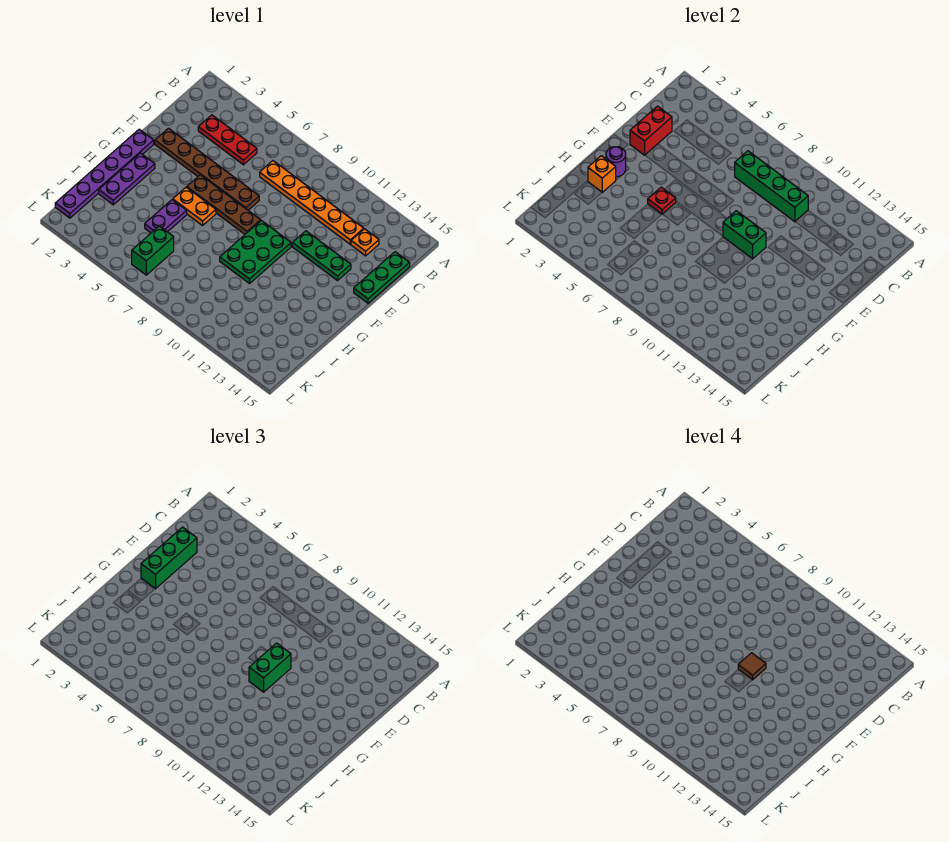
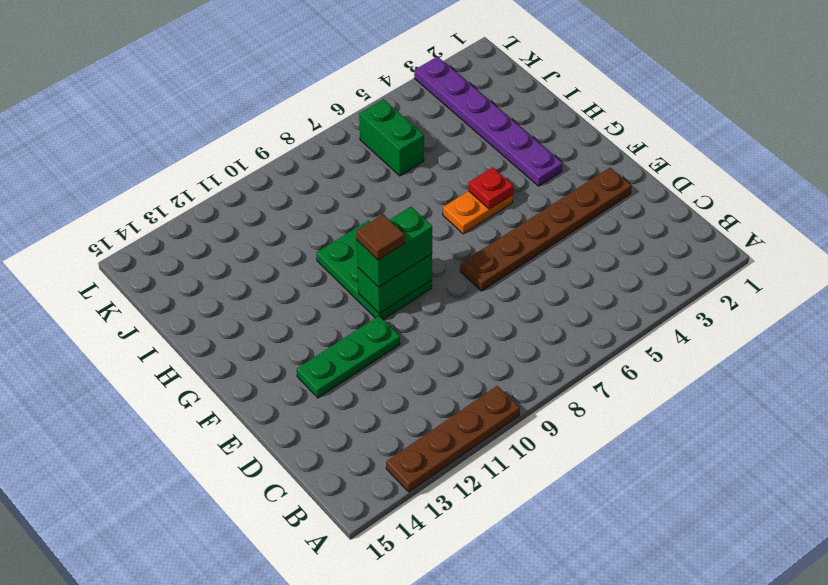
brown 1x4 plate [386,386,520,492] -> brown 1x4 plate moved to [187,175,261,234]
green 1x2 brick [357,207,432,287] -> green 1x2 brick turned to [249,643,291,692]
purple 1x6 plate [414,57,562,186] -> purple 1x6 plate moved to [55,129,154,218]
none -> red 1x3 plate [198,115,257,165]
none -> orange 1x6 plate [260,161,364,244]
none -> orange 1x1 plate [351,229,379,256]

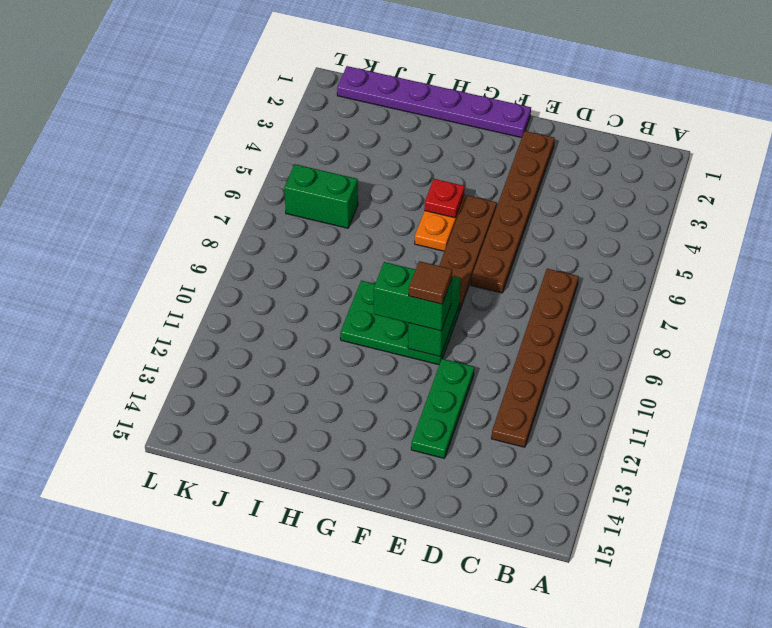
brown 1x6 plate [491,269,579,447] -> orange 1x6 plate [260,161,364,244]
none -> red 1x3 plate [198,115,257,165]
none -> orange 1x1 plate [351,229,379,256]
none -> green 1x3 plate [354,252,410,303]

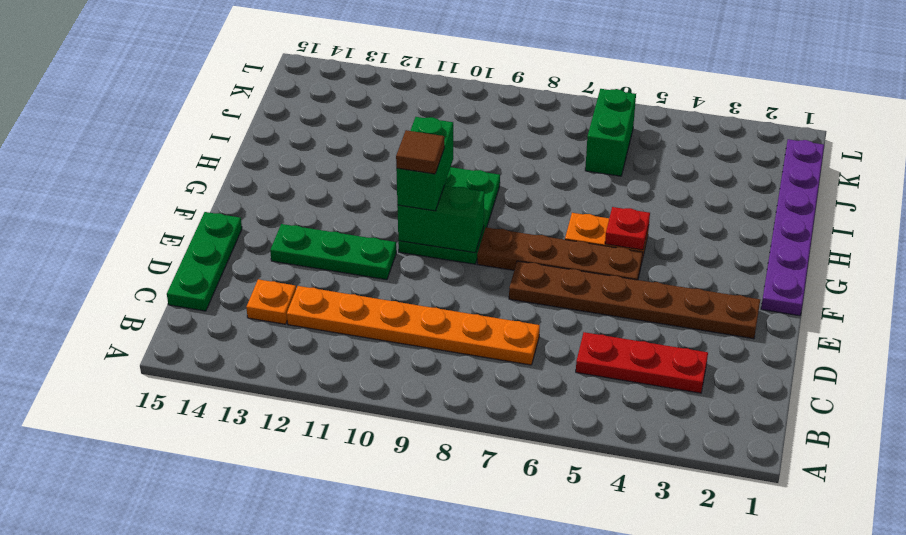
none -> purple 1x3 plate [99,153,155,205]
none -> purple 1x2 plate [145,200,187,233]
none -> green 1x4 brick [735,151,808,222]

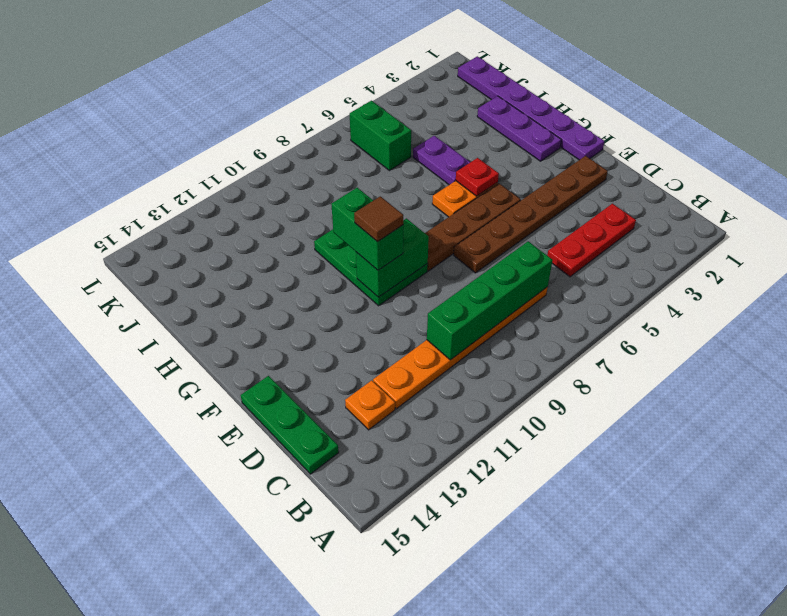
none -> green 1x3 plate [292,231,351,281]
none -> red 1x2 brick [630,106,672,155]
none -> purple 1x1 round brick [606,147,626,177]

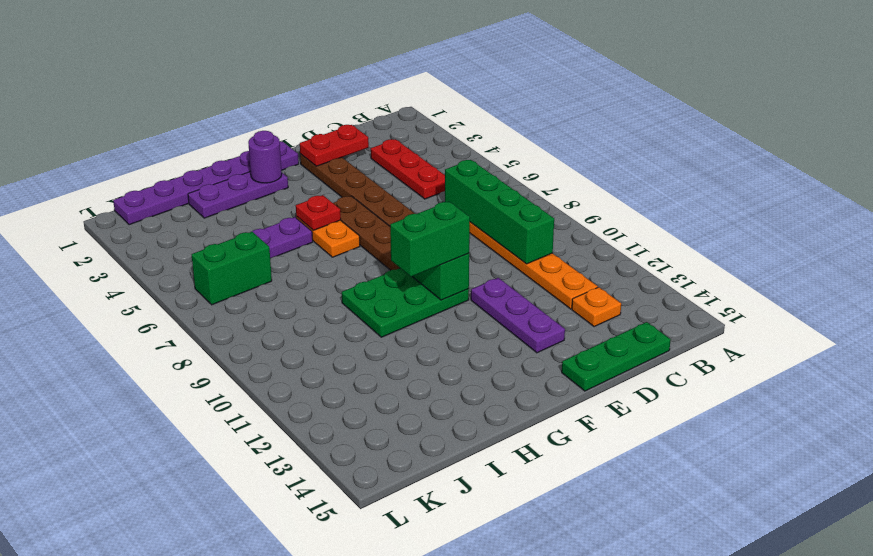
red 1x2 plate [300,125,369,166] -> red 1x2 brick [630,106,672,155]
purple 1x3 plate [471,278,565,353] -> green 1x3 plate [292,231,351,281]
none -> orange 1x1 brick [588,156,616,192]
none -> green 1x3 brick [141,527,197,589]
none -> brown 1x1 tile [738,653,766,680]

